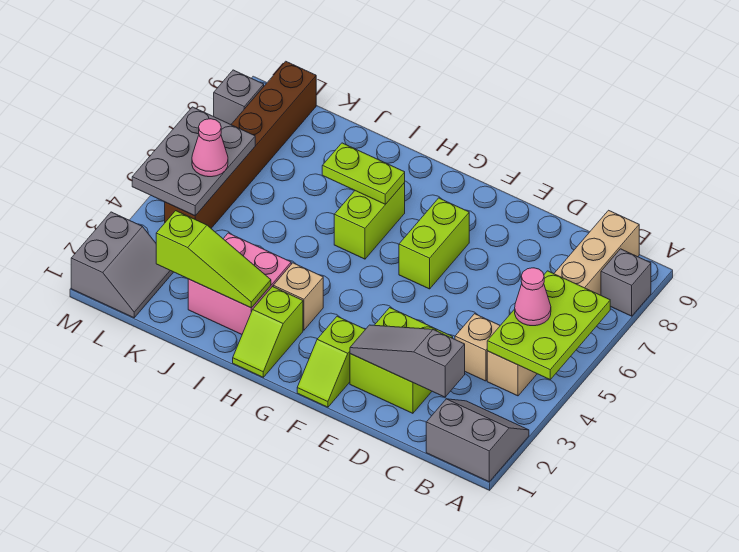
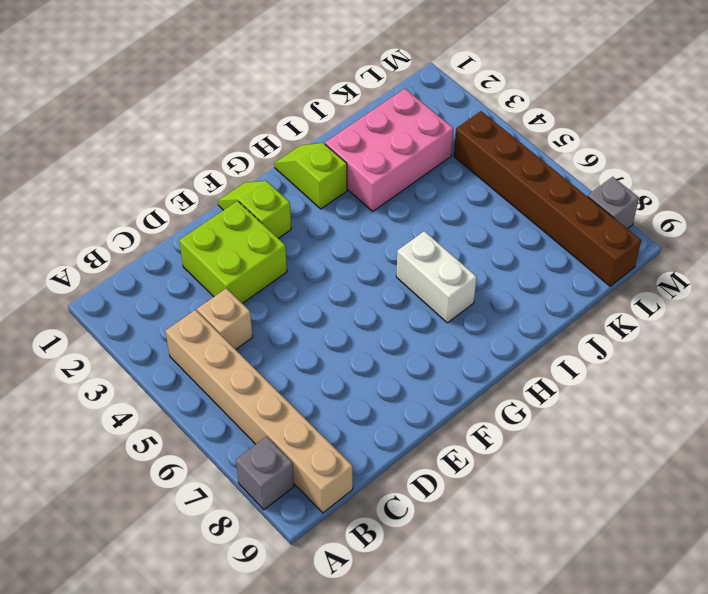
white 1x2 brick [396,231,477,323] -> lime 1x2 brick [334,183,405,259]
pink 2x3 brick [325,89,453,211] -> pink 2x2 brick [188,233,291,334]
none -> grey 2x2 slope [426,399,529,482]
none -> lime 1x2 brick [399,198,469,289]
none -> tan 1x1 brick [273,263,323,330]

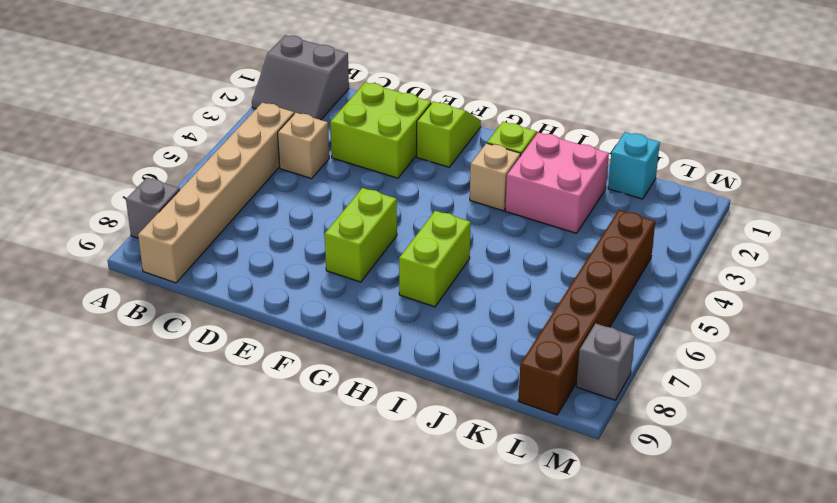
cyan 1x1 brick [608,132,660,199] -> none
none -> grey 2x2 slope [71,212,173,318]
none -> lime 2x3 plate [487,271,610,379]
none -> grey 1x3 slope [350,325,465,397]

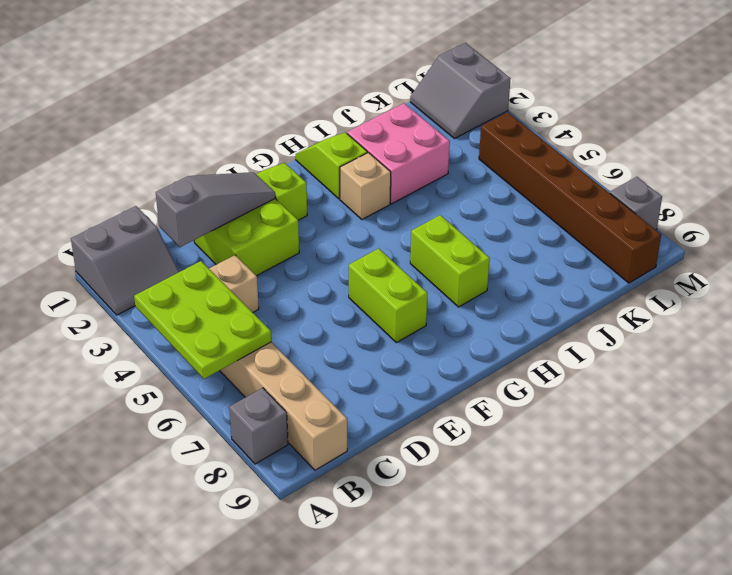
none -> lime 1x2 plate [322,143,405,204]
none -> lime 1x3 slope [156,211,271,308]
none -> grey 2x3 plate [132,107,255,216]

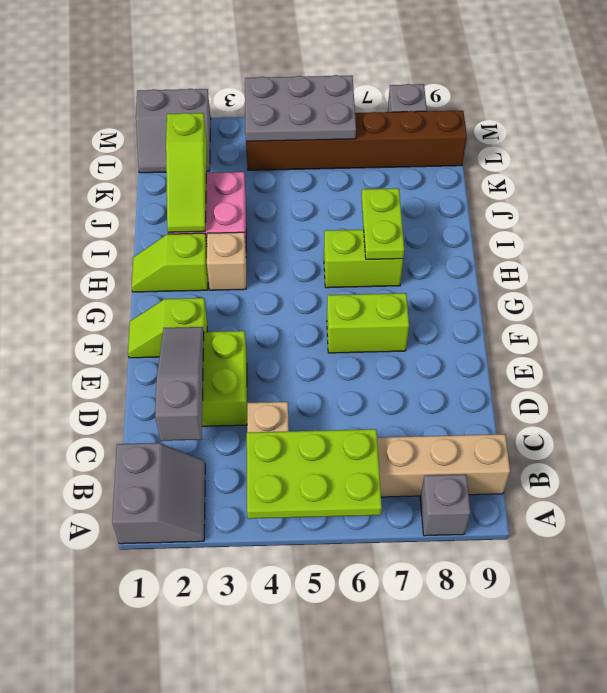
none -> pink 1x1 cone [515,268,551,326]
none -> pink 1x1 cone [192,119,228,177]

